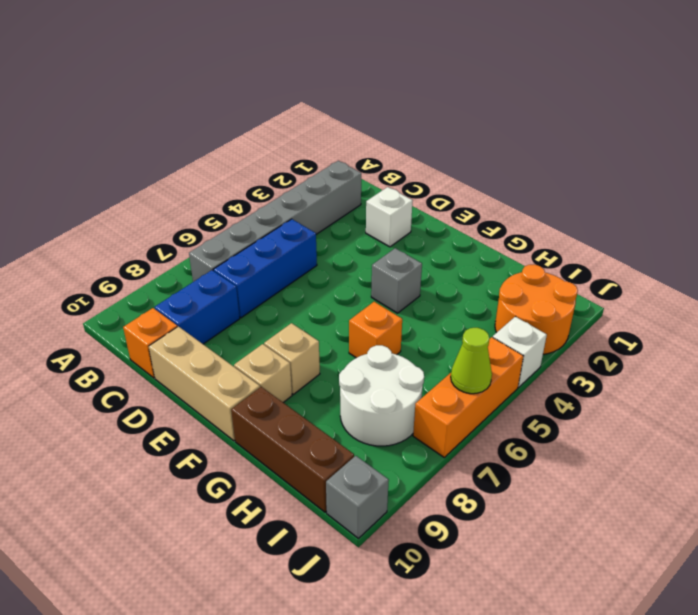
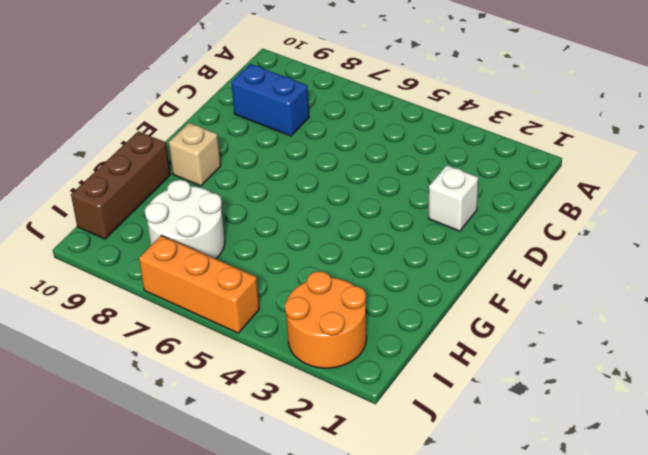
none -> grey 1x6 brick [189,161,361,282]
none -> blue 1x3 brick [213,219,317,318]
none -> orange 1x1 brick [123,308,177,378]

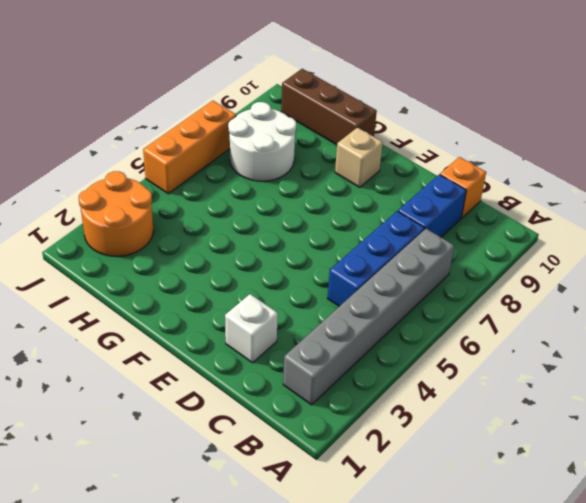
none -> tan 1x3 brick [149,326,260,441]
none -> grey 1x1 brick [371,248,422,313]
none -> tan 1x1 brick [264,323,320,394]

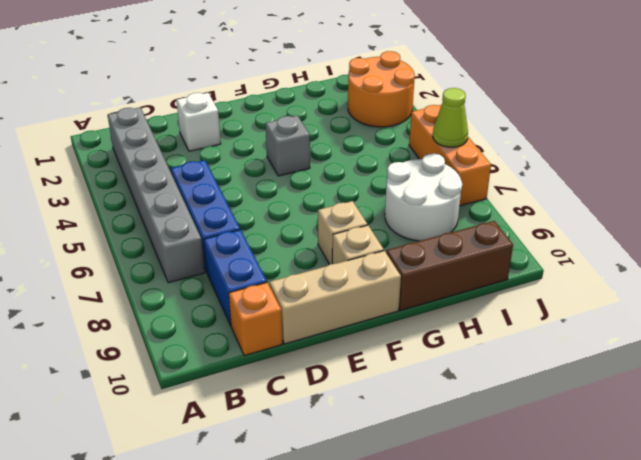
none -> orange 1x1 brick [349,302,402,358]
none -> white 1x1 brick [493,317,547,387]
none -> grey 1x1 brick [326,456,389,538]

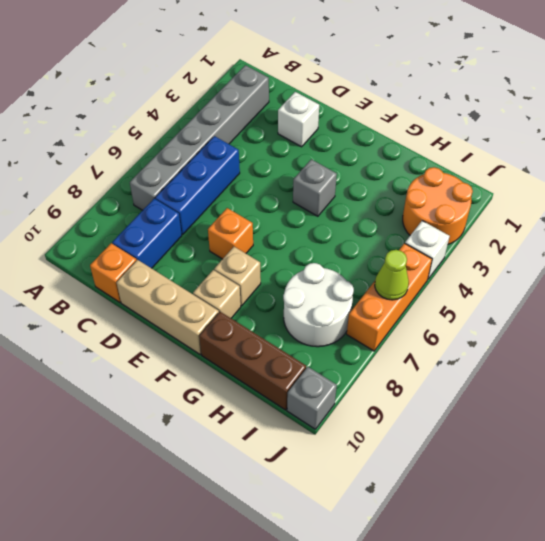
orange 1x1 brick [208,208,253,259] -> orange 1x1 brick moved to [349,302,402,358]

